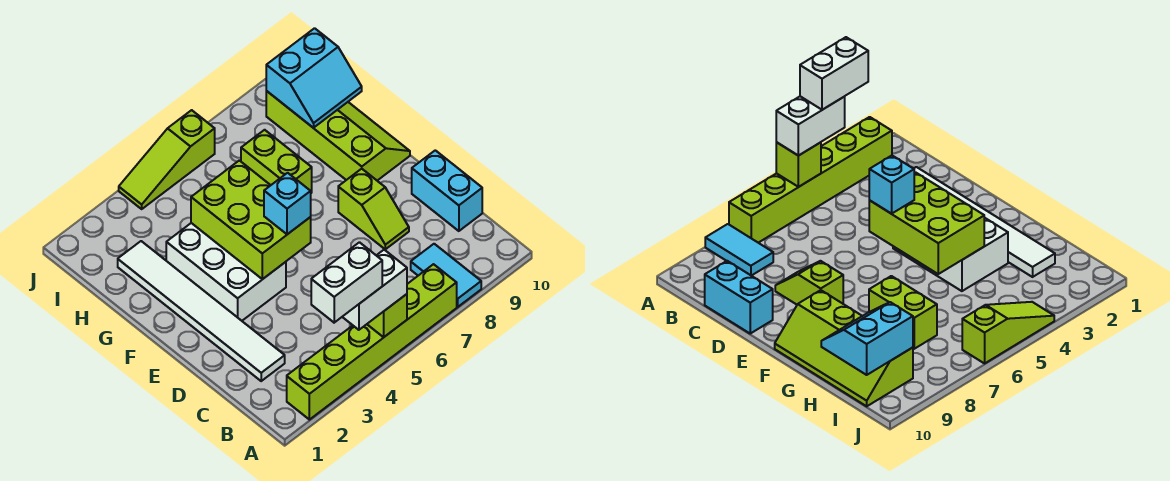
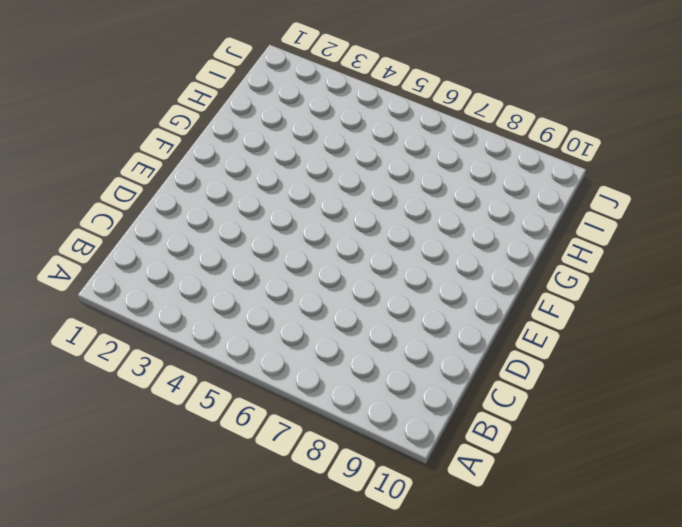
none -> lime 1x6 brick [287,264,457,420]
none -> cyan 1x2 tile [411,244,481,307]
none -> white 1x6 tile [118,241,285,381]

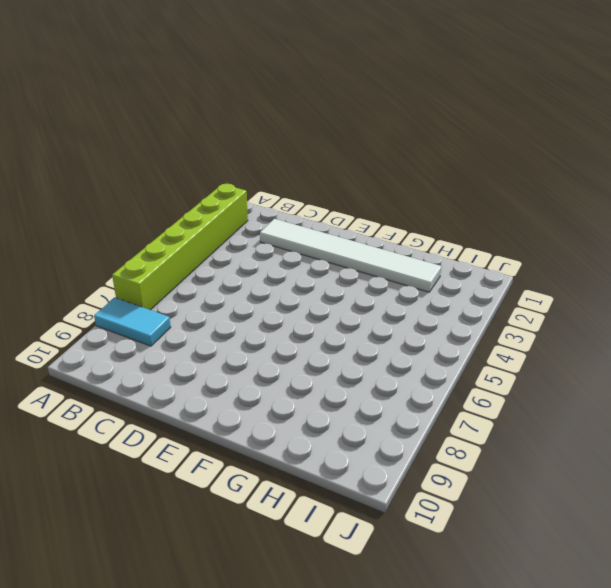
none -> cyan 1x2 brick [412,150,482,231]
none -> lime 1x2 slope [338,169,409,249]
none -> white 2x3 brick [166,223,286,321]

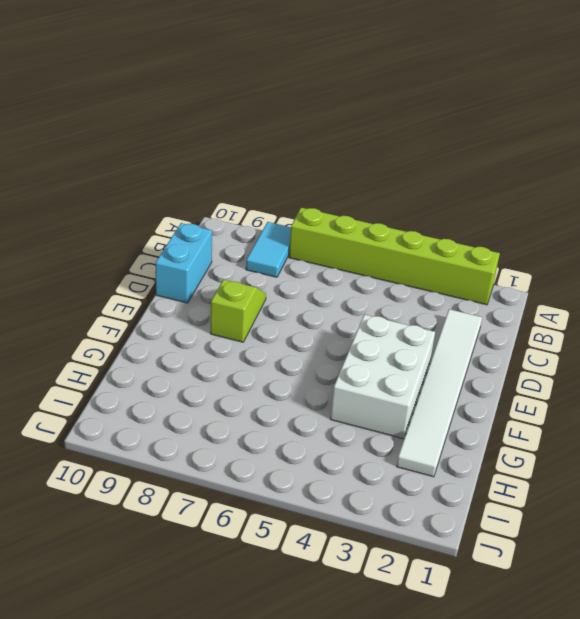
none -> lime 2x4 slope [266,91,410,181]
none -> lime 1x2 brick [241,130,312,193]
none -> lime 1x3 slope [119,110,215,209]

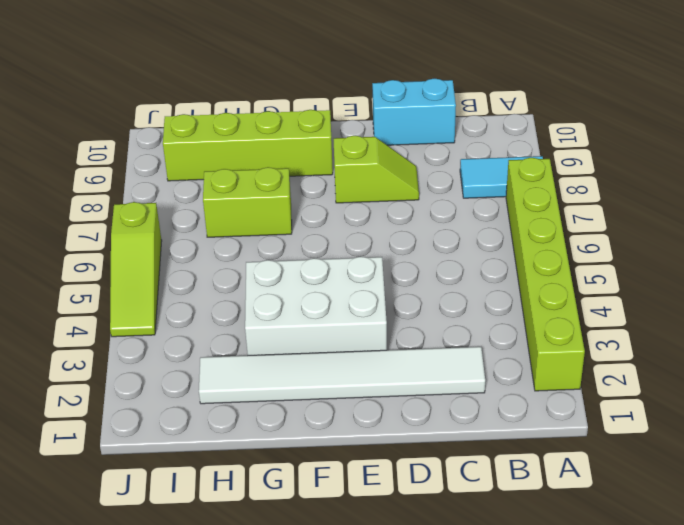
none -> lime 1x1 brick [367,294,407,337]
none -> lime 2x3 brick [191,160,311,279]
none -> cyan 2x2 slope [266,28,362,128]

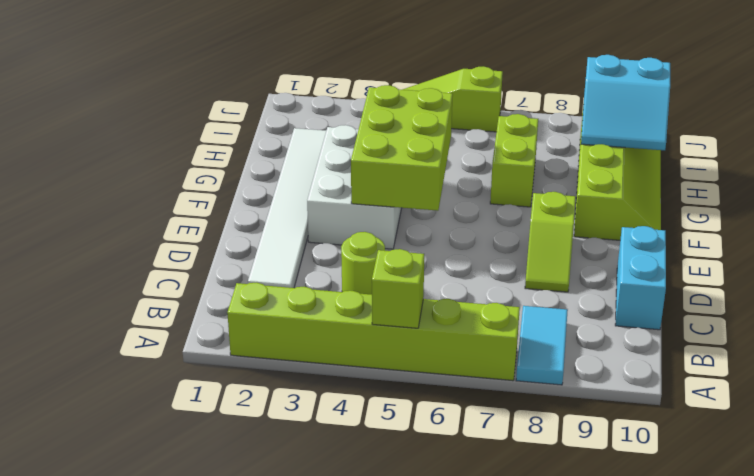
lime 1x1 round brick [341,232,385,295] -> none
none -> white 1x2 brick [343,250,407,330]
none -> cyan 1x1 brick [264,173,311,234]
none -> white 1x2 brick [311,242,382,323]

